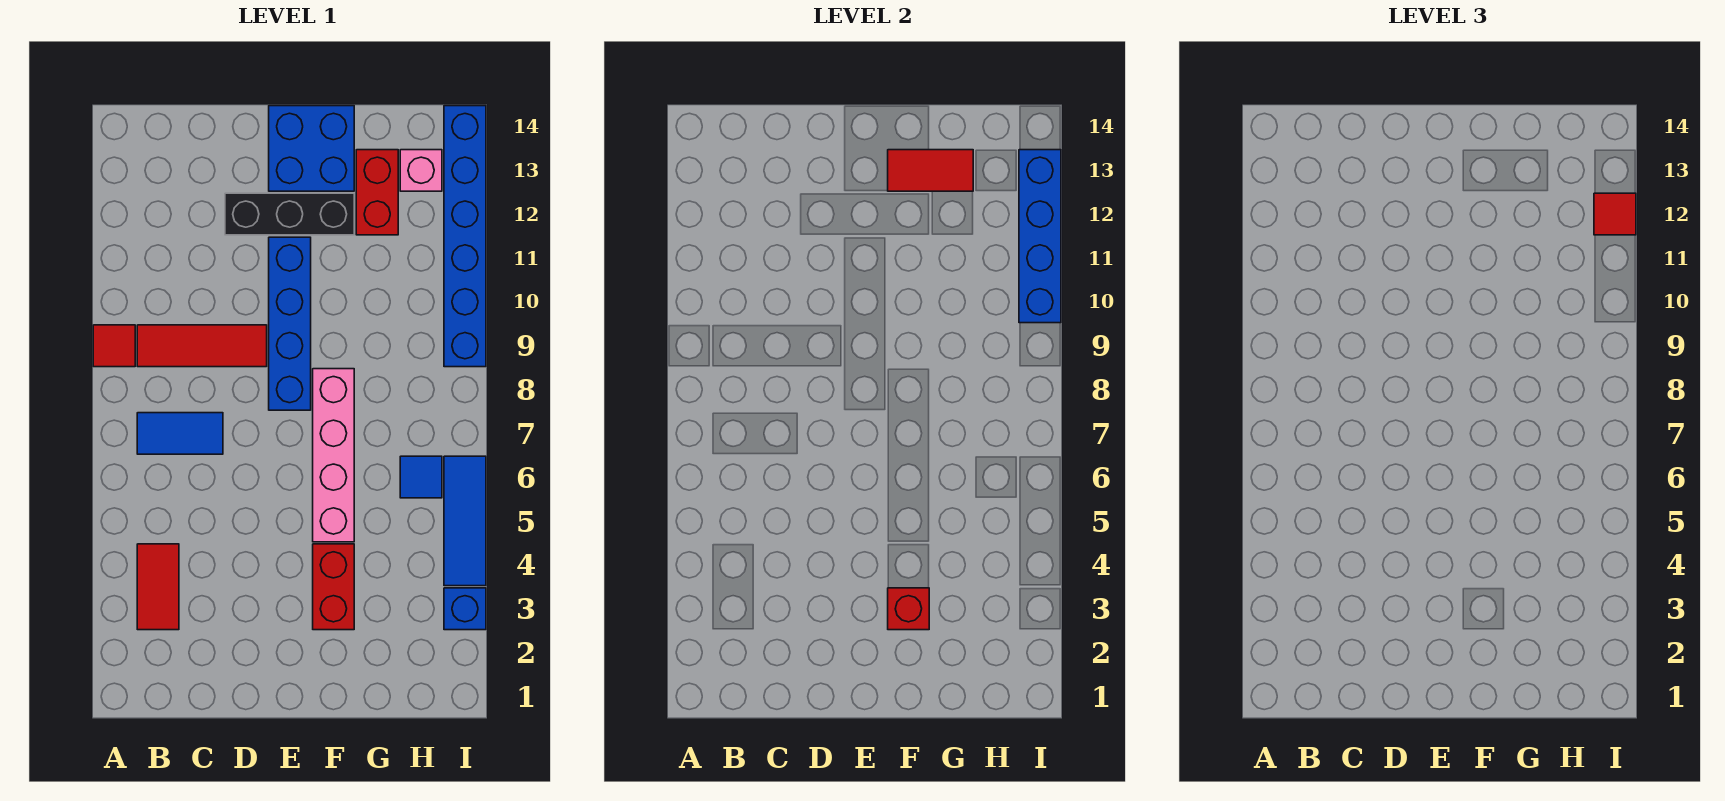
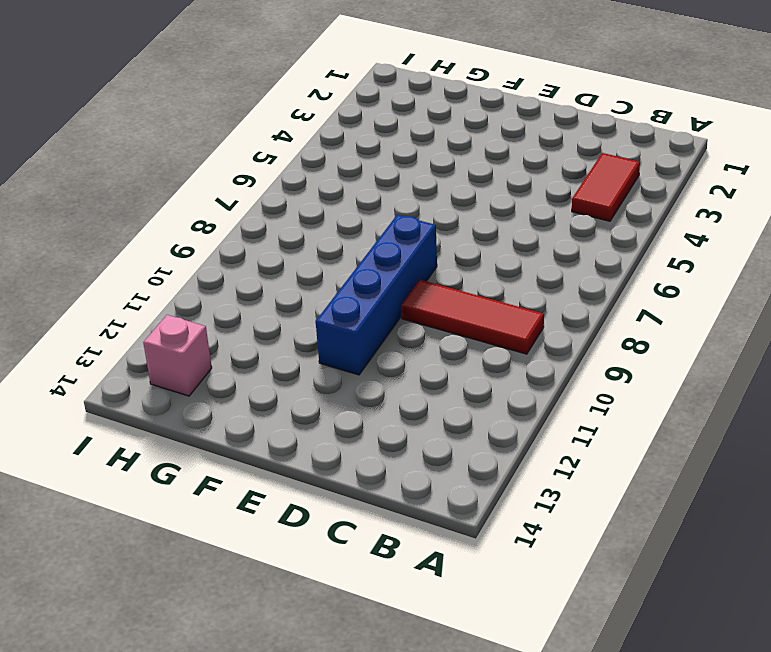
none -> red 1x1 tile [93,325,135,367]
none -> blue 1x2 tile [137,413,223,454]
none -> black 1x3 brick [225,193,354,235]

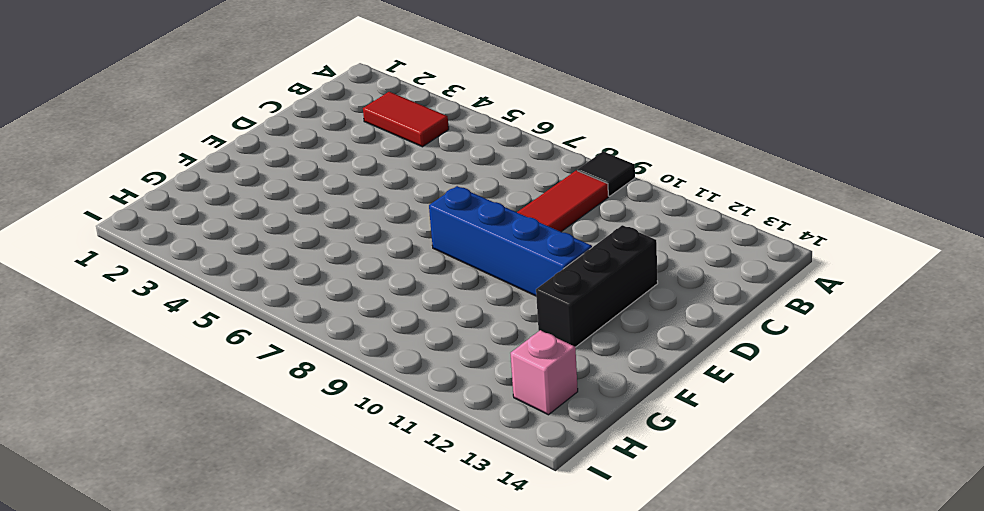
black 1x1 tile [578,151,635,196] -> red 1x1 tile [93,325,135,367]
none -> blue 1x2 tile [137,413,223,454]
none -> blue 2x2 brick [269,106,354,191]
none -> red 1x2 brick [313,544,354,630]

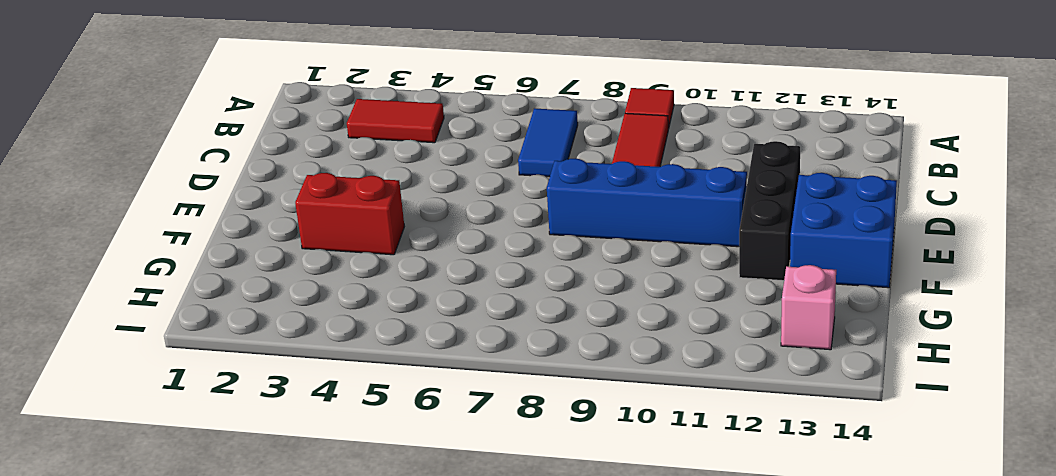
none -> pink 1x4 brick [313,369,354,542]
none -> red 1x2 brick [356,150,398,235]
none -> blue 1x1 tile [400,456,442,498]

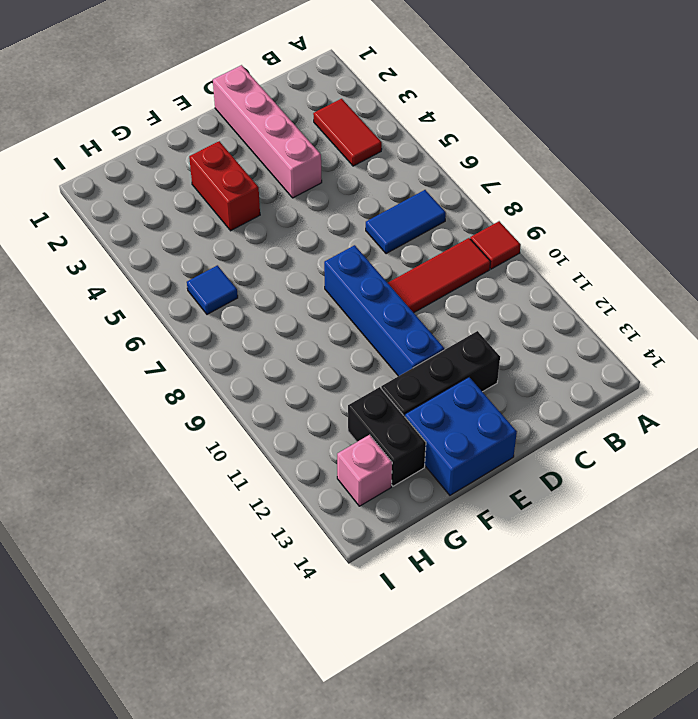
pink 1x4 brick [213,65,322,198] -> pink 1x4 brick moved to [313,369,354,542]
black 1x2 brick [348,387,426,486] -> red 1x2 brick [356,150,398,235]
none -> blue 1x1 brick [444,588,486,630]
none -> blue 1x3 tile [444,456,486,586]
none -> blue 1x6 brick [444,106,486,367]

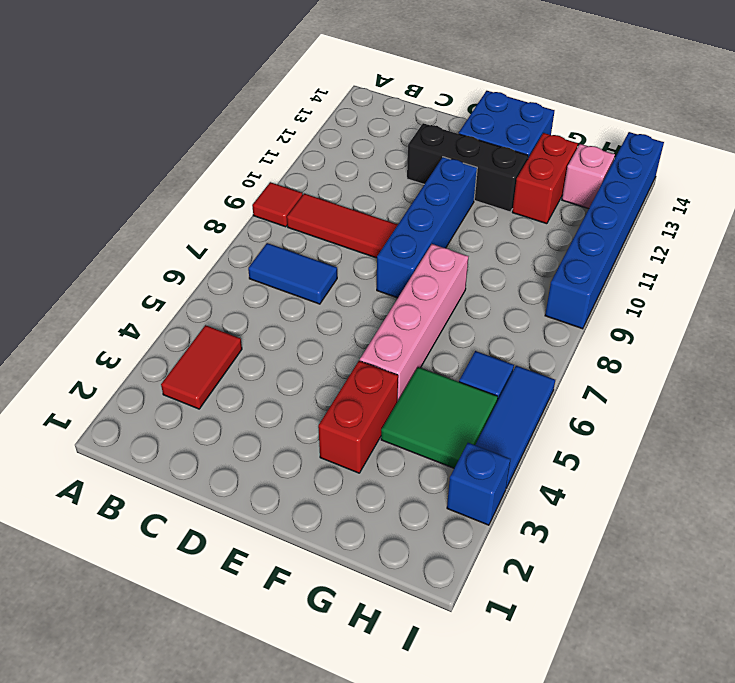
green 2x2 tile [381,367,498,468] -> none
none -> red 1x1 brick [888,588,929,630]
none -> red 1x2 tile [888,150,973,191]
none -> blue 1x4 brick [1019,150,1061,323]

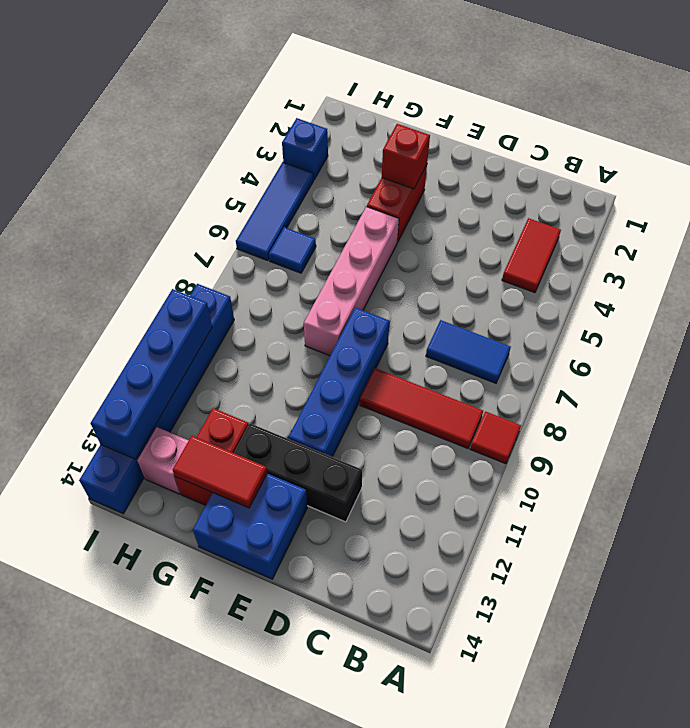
none -> red 1x1 tile [1594,193,1636,235]

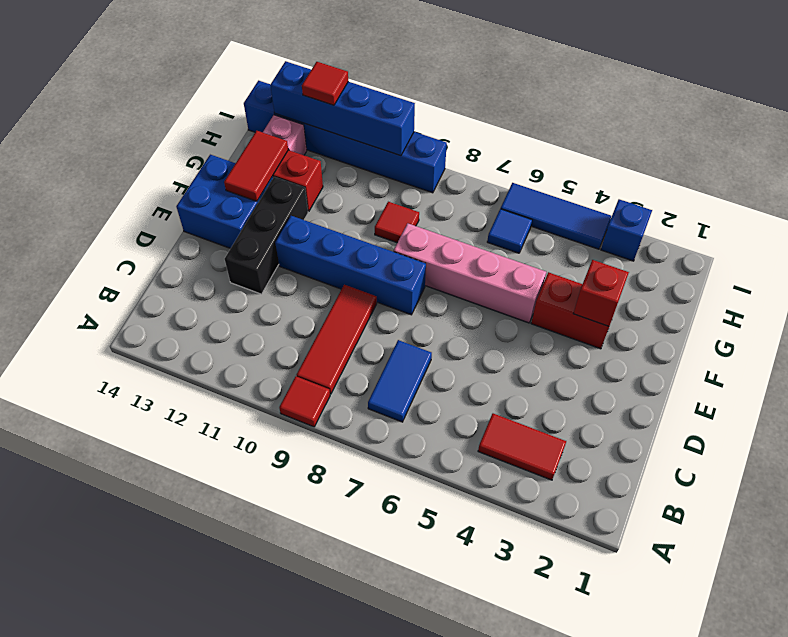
red 1x1 tile [375,202,419,243] -> none

